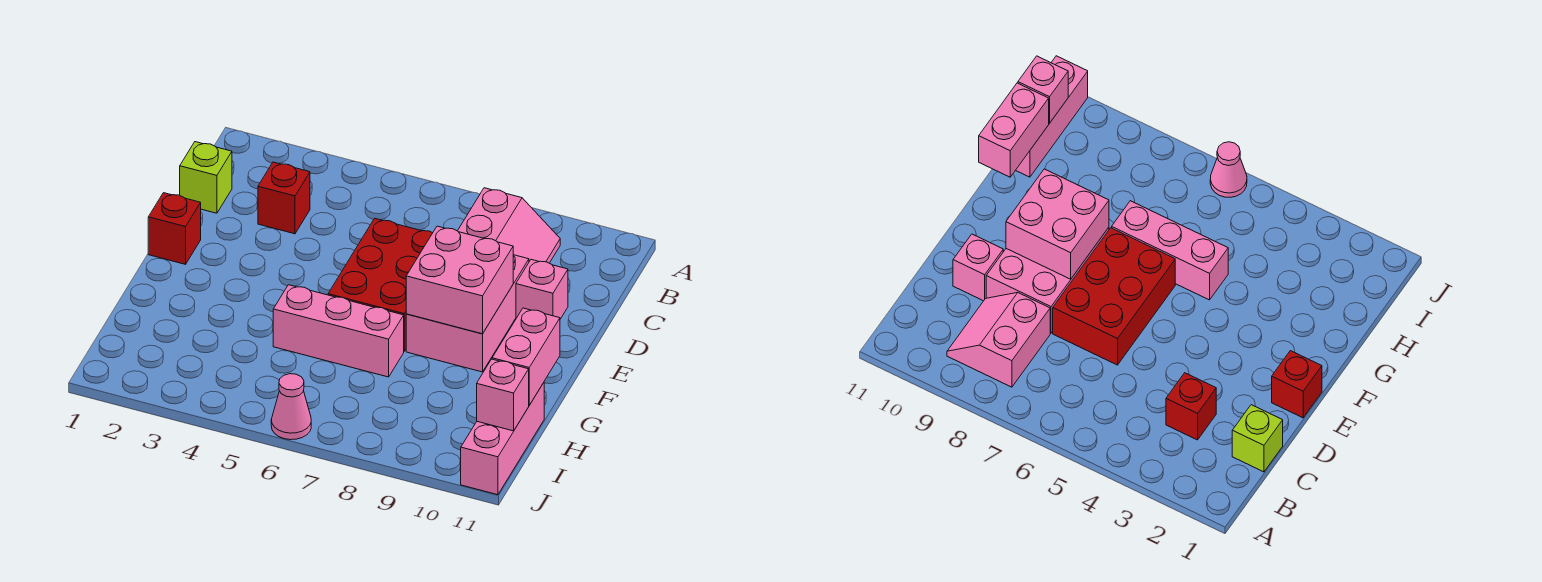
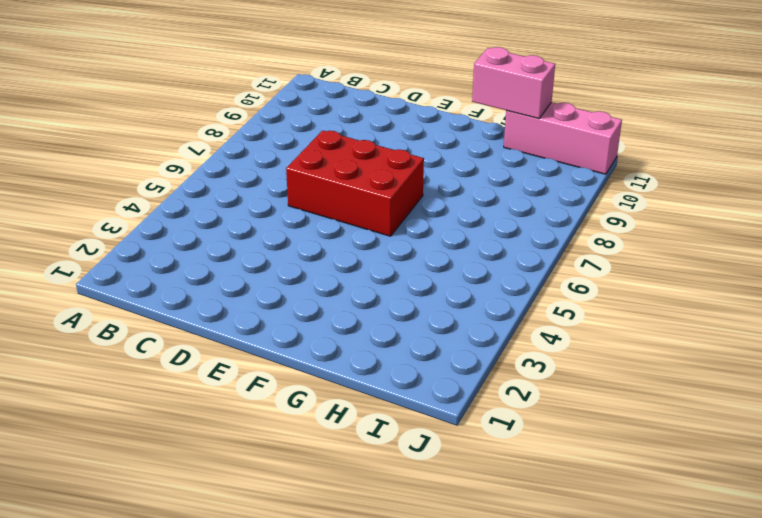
none -> pink 2x2 slope [458,188,560,263]
none -> lime 1x1 brick [180,142,232,213]
none -> red 1x1 brick [258,162,310,234]

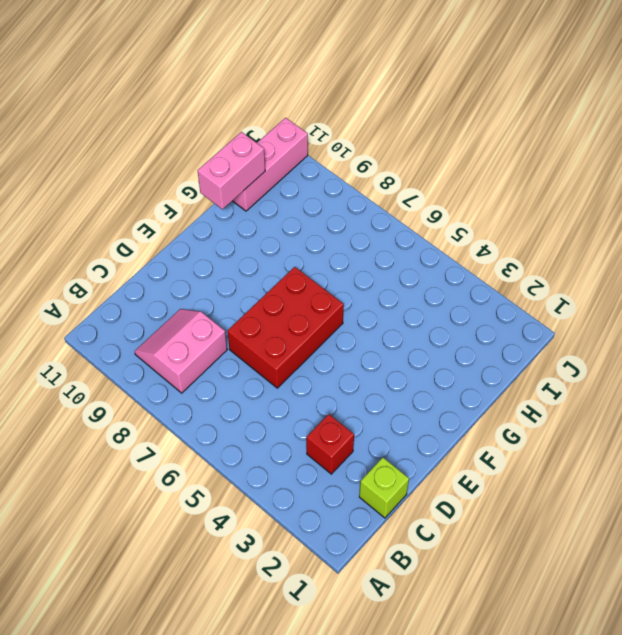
none -> pink 2x3 brick [406,255,529,372]
none -> pink 1x1 brick [516,260,568,319]
none -> red 1x1 brick [148,193,201,264]

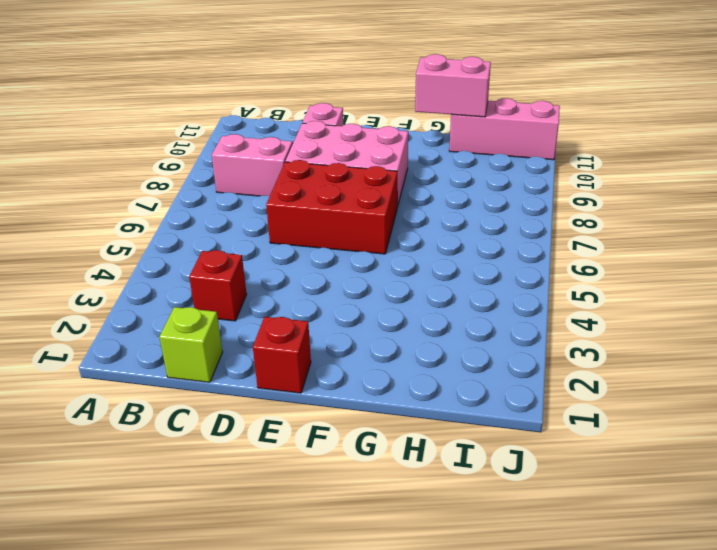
none -> pink 1x3 brick [273,285,404,377]
none -> pink 1x1 cone [271,374,311,440]
none -> pink 2x2 brick [406,226,513,334]

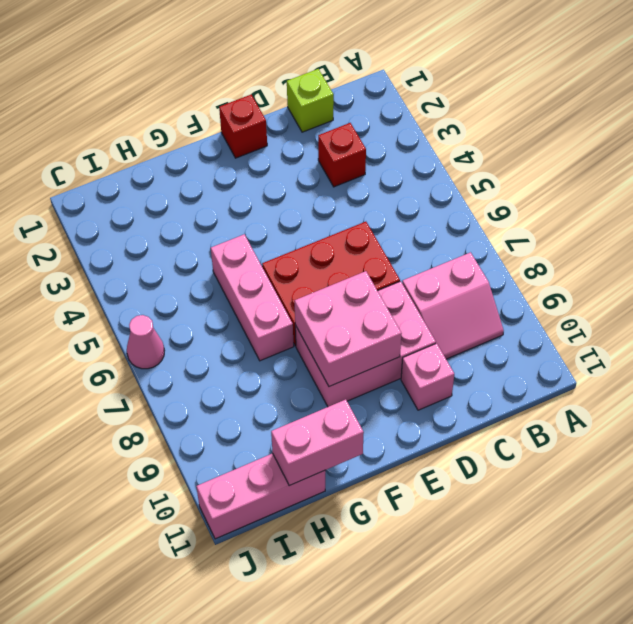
none -> pink 1x1 brick [477,359,529,431]

